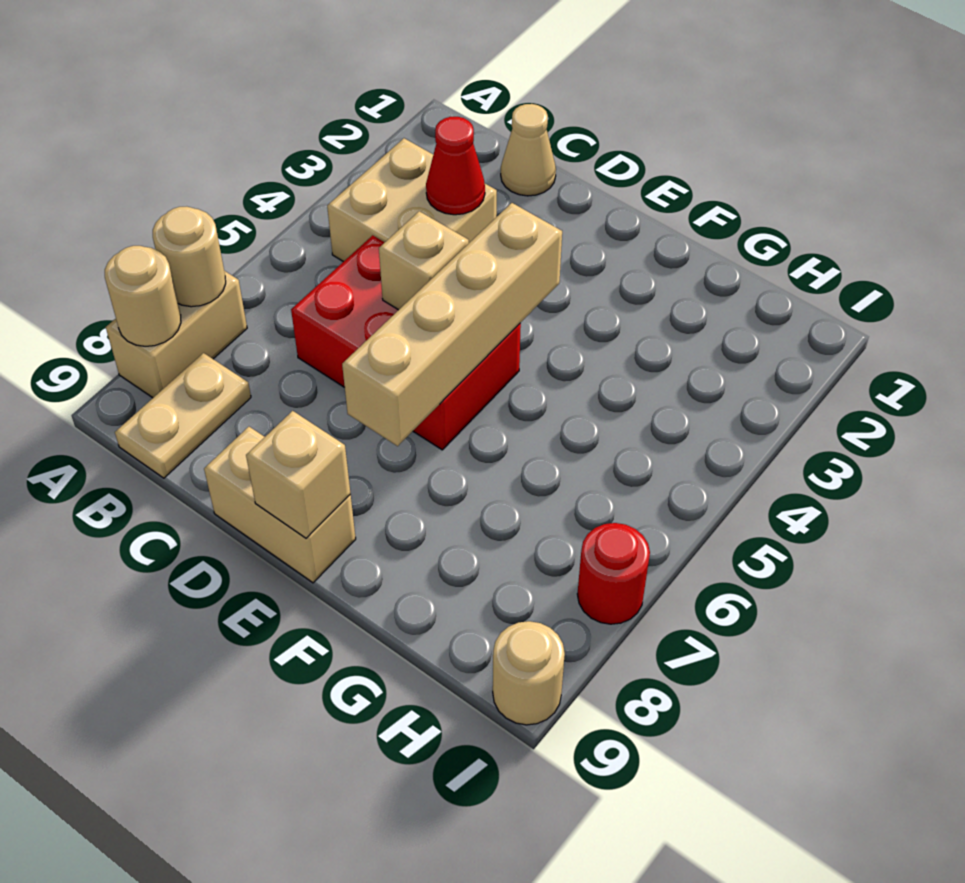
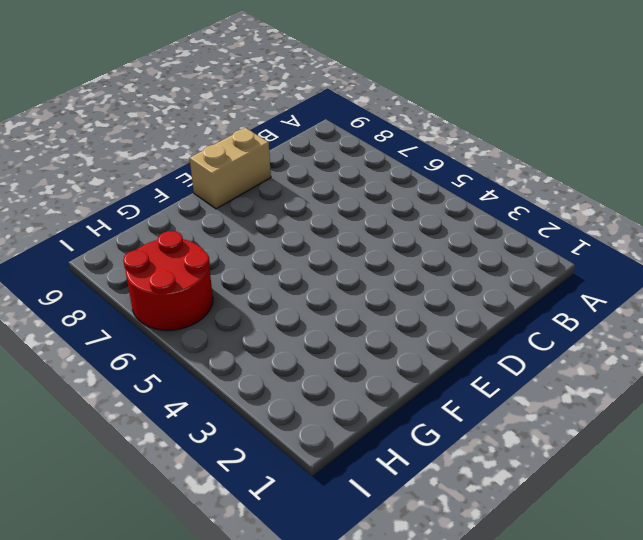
red 2x2 round brick [123,231,213,330] -> red 1x1 round brick [577,523,650,624]
none -> tan 1x2 brick [106,271,247,398]
none -> tan 2x2 brick [327,138,497,262]
none -> tan 1x2 plate [115,353,251,478]

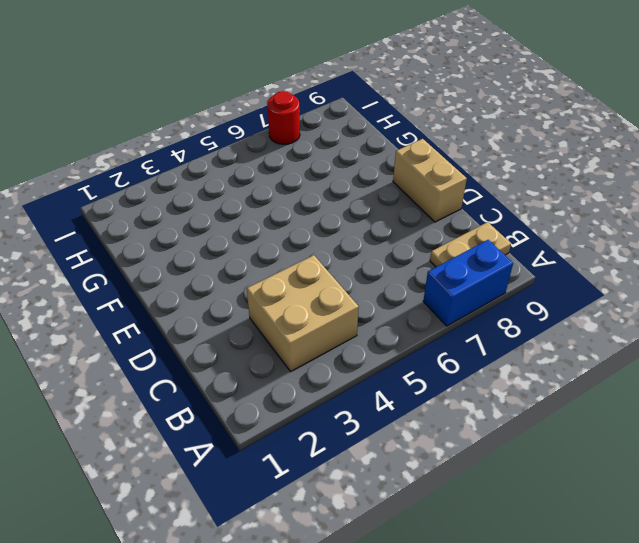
blue 1x2 brick [423,240,513,326] -> tan 1x2 brick [106,271,247,398]
none -> tan 1x1 cone [501,104,556,196]
none -> red 2x3 brick [291,235,521,450]
none -> tan 1x1 round brick [493,621,565,725]

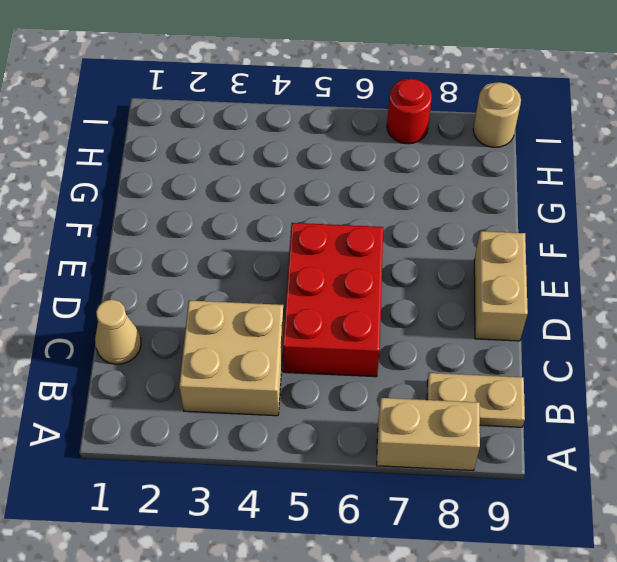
none -> tan 1x1 round brick [153,207,226,307]
none -> tan 1x1 round brick [105,246,181,346]
none -> red 1x1 cone [426,117,485,215]

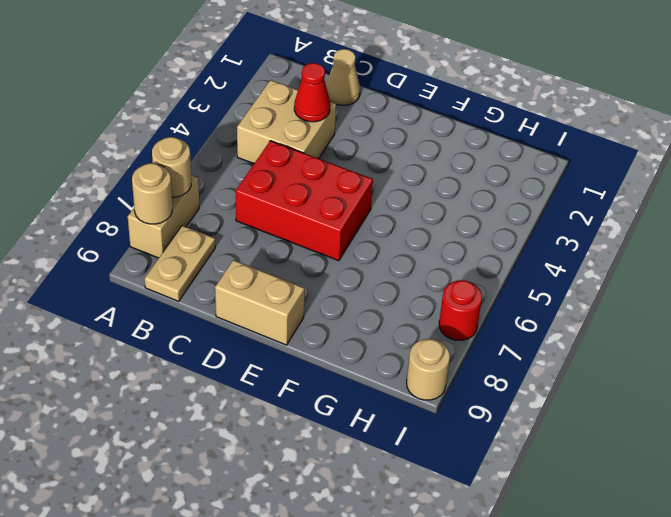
none -> tan 1x1 brick [379,211,469,310]
none -> tan 1x4 brick [342,203,562,446]
none -> tan 1x1 brick [246,411,351,538]

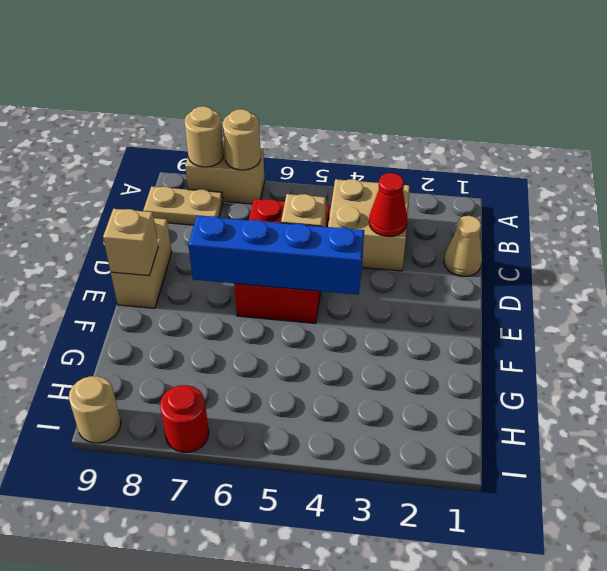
blue 1x4 brick [189,216,364,295] -> tan 1x4 brick [342,203,562,446]

